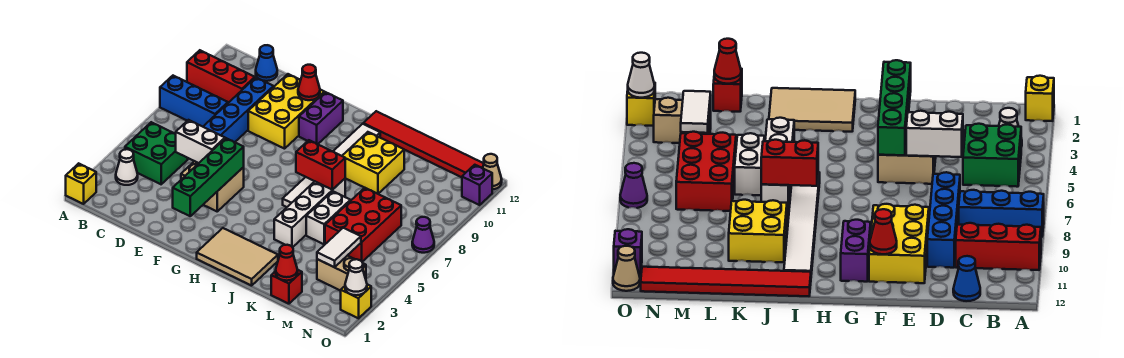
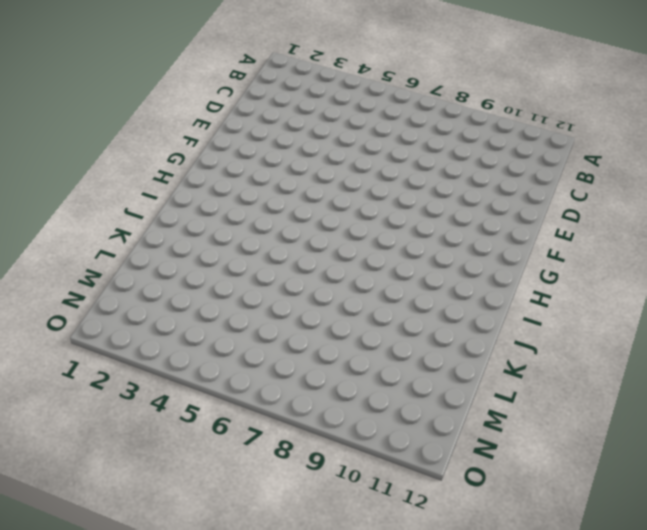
none -> yellow 1x1 brick [66,163,96,204]
none -> blue 1x3 brick [160,76,228,127]
none -> red 1x3 brick [187,50,255,102]
none -> white 1x1 cone [116,149,138,185]

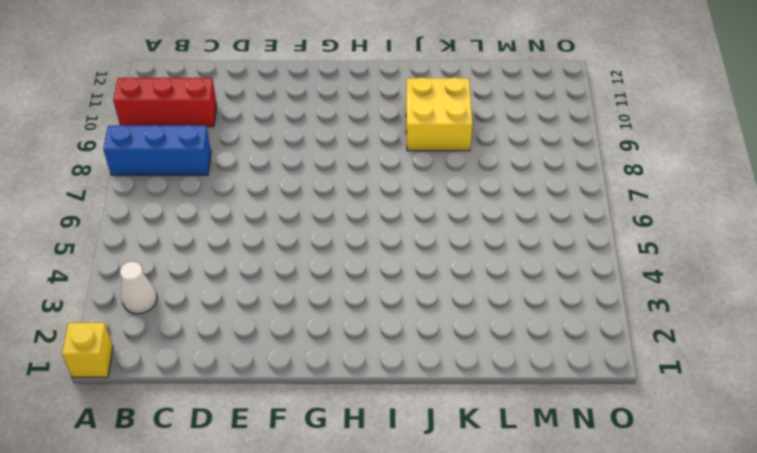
none -> green 2x2 brick [125,122,188,184]
none -> blue 1x1 cone [256,45,277,81]
none -> blue 1x4 brick [203,78,274,142]
none -> tan 2x2 brick [181,161,244,211]

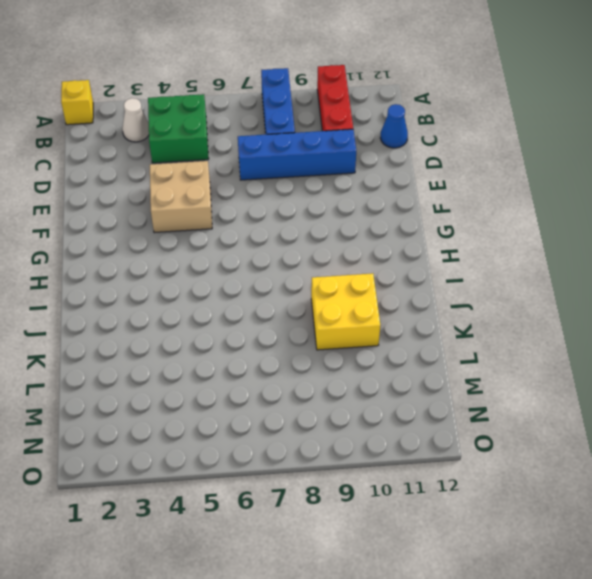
none -> yellow 2x3 brick [248,74,324,149]
none -> purple 1x2 brick [299,92,343,144]
none -> tan 2x3 tile [197,228,278,286]
none -> white 1x6 tile [283,124,380,207]

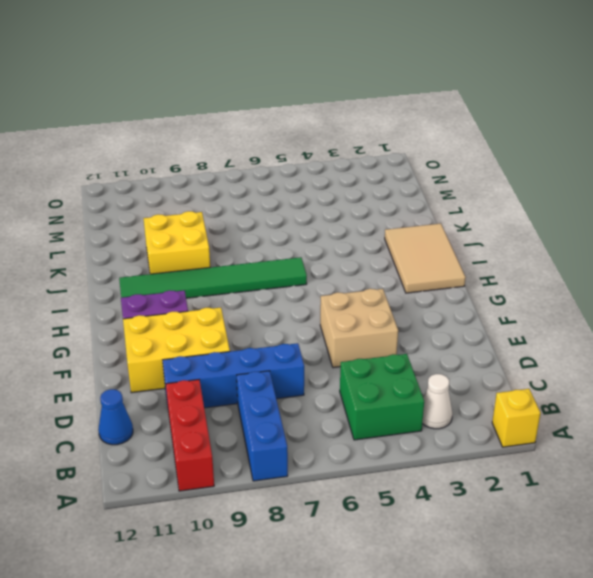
green 1x6 tile [119,257,307,298] -> white 1x6 tile [283,124,380,207]
none -> red 1x6 tile [363,111,484,177]
none -> white 1x4 brick [274,179,345,247]
none -> white 1x2 brick [306,191,350,244]
none -> red 1x1 brick [271,270,302,304]

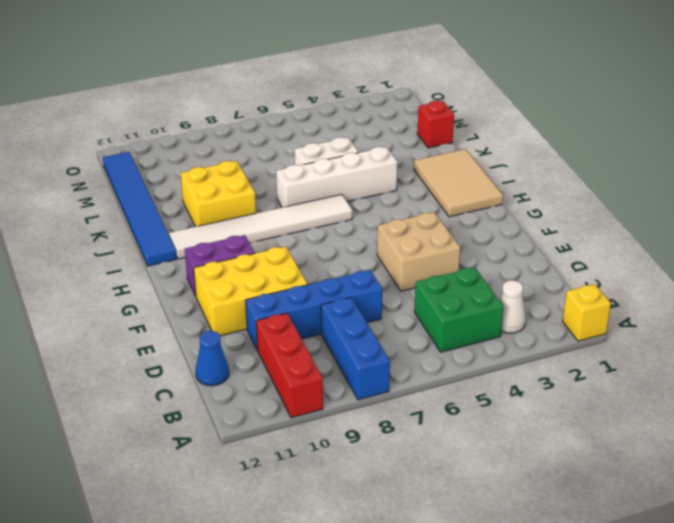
blue 1x6 tile [103,152,177,266] -> red 1x6 tile [363,111,484,177]
none -> red 2x3 brick [325,188,401,262]
none -> tan 1x2 brick [317,256,366,291]
none -> yellow 1x1 brick [341,284,371,318]
none -> purple 1x1 cone [412,217,434,253]

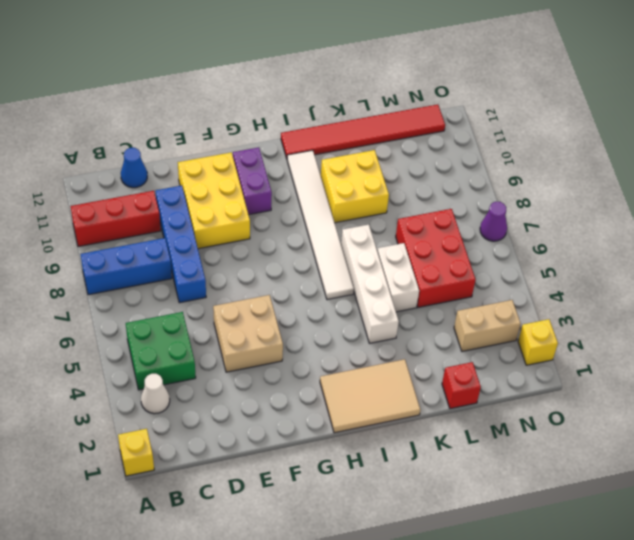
none -> purple 1x1 brick [462,165,492,205]
none -> tan 1x1 cone [483,154,502,190]
none -> white 1x2 brick [176,120,225,163]
none -> green 1x4 brick [173,138,244,216]

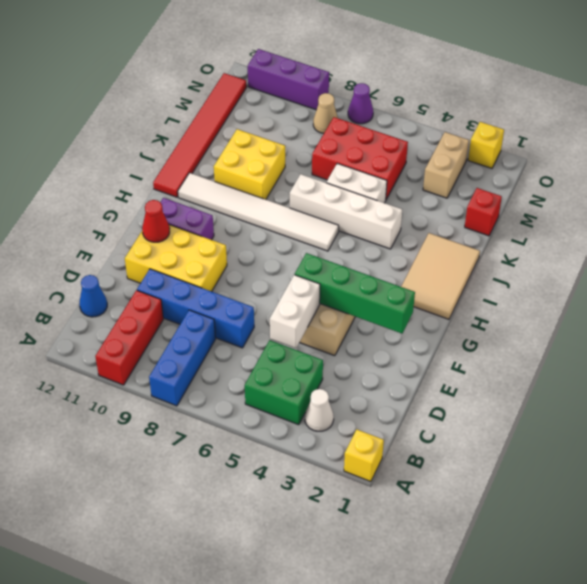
tan 1x1 cone [313,93,338,134] -> tan 1x1 cone moved to [483,154,502,190]
purple 1x3 brick [248,49,329,110] -> purple 1x1 brick [462,165,492,205]
none -> red 1x2 brick [296,140,345,190]
none -> red 1x1 cone [276,245,298,281]
none -> white 1x2 tile [317,228,361,267]
none -> white 1x1 cone [345,259,367,295]

